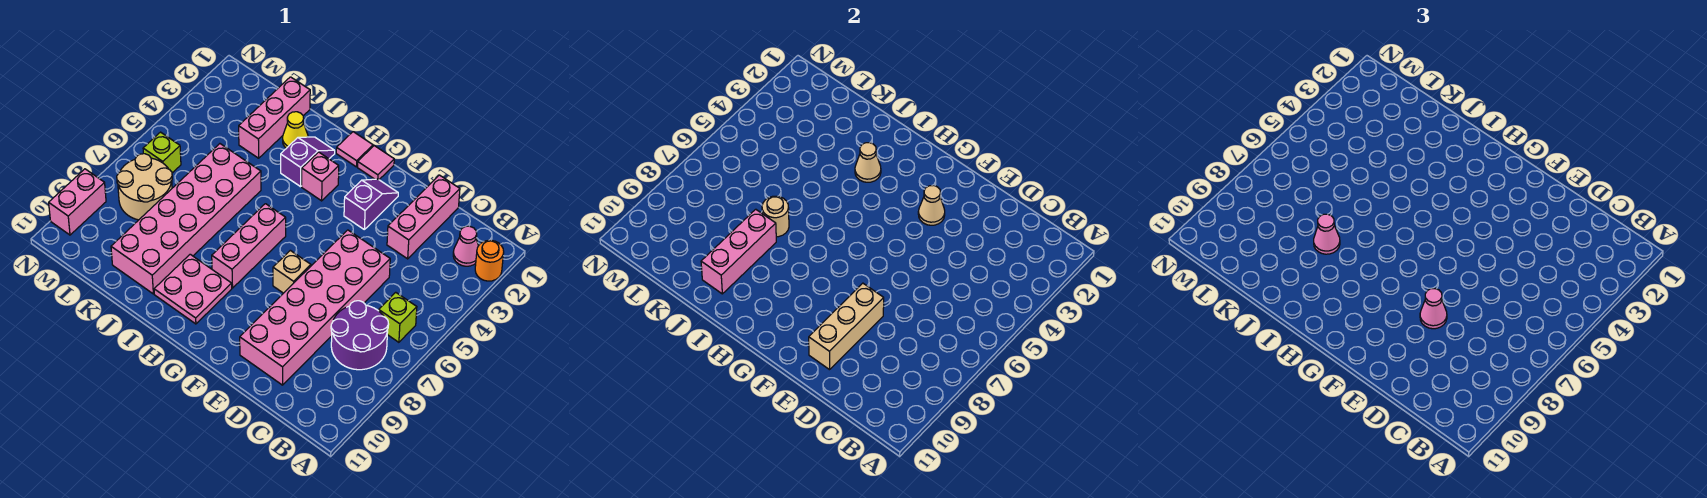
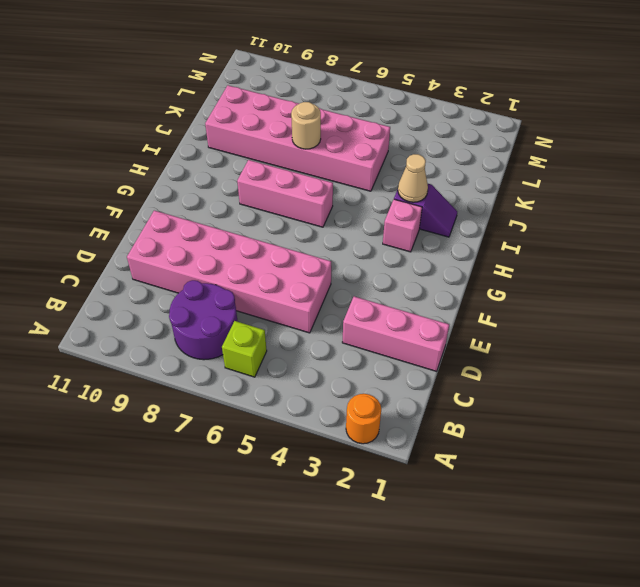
none -> pink 1x1 cone [453,226,478,266]
none -> purple 1x2 slope [344,179,398,229]
none -> tan 1x1 brick [273,250,311,293]

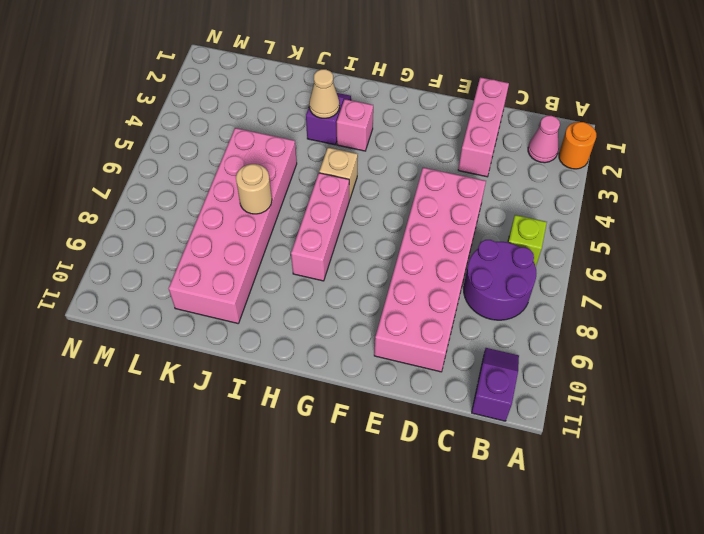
purple 1x2 slope [472,348,519,421] -> purple 1x2 slope moved to [344,179,398,229]
tan 1x1 brick [319,148,358,200] -> tan 1x1 brick moved to [273,250,311,293]
none -> pink 1x1 tile [358,146,394,179]
none -> pink 1x1 tile [336,132,373,167]
none -> pink 2x2 plate [154,254,232,324]

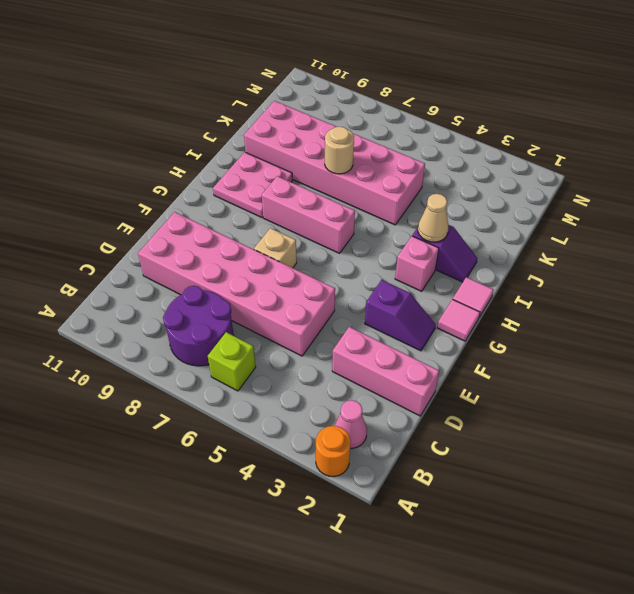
none -> yellow 1x1 cone [283,112,308,148]
none -> pink 1x3 brick [239,77,310,158]
none -> tan 2x2 round brick [117,154,172,220]

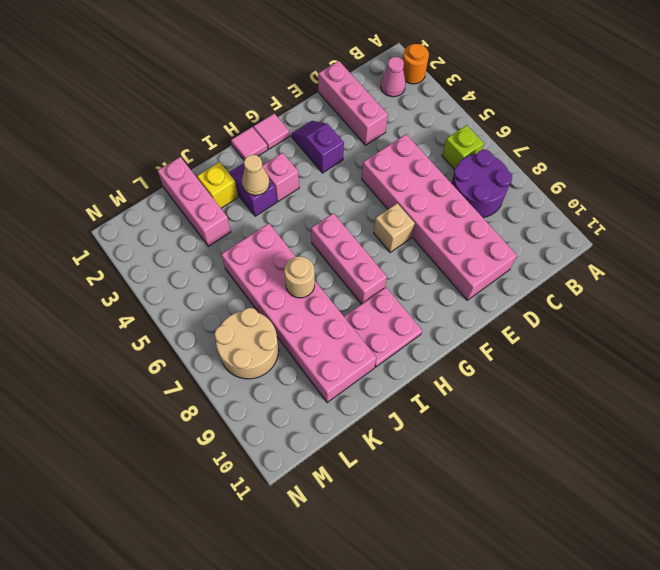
yellow 1x1 brick [197,162,238,208] -> yellow 1x1 cone [283,112,308,148]
none -> lime 1x1 brick [143,132,181,173]
none -> pink 1x2 brick [49,169,106,235]
none -> tan 1x3 brick [809,283,884,370]

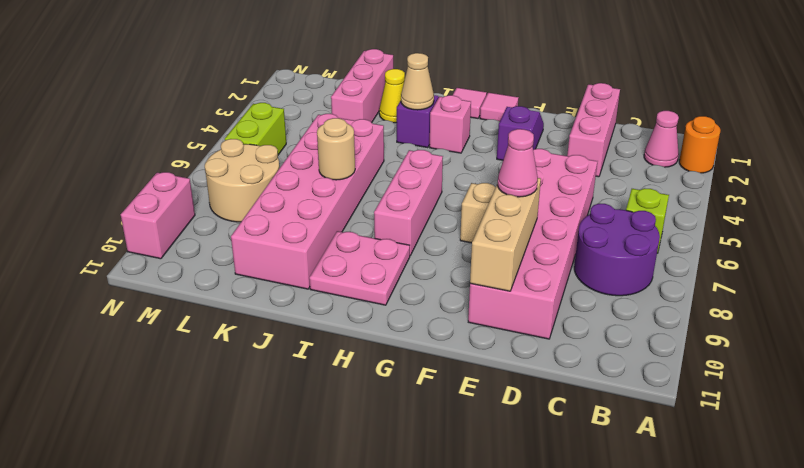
lime 1x2 brick [225,103,286,155] -> lime 1x1 brick [143,132,181,173]
none -> tan 1x1 cone [918,185,945,225]
none -> pink 1x3 brick [701,209,776,294]
none -> pink 1x1 cone [1314,214,1340,254]

